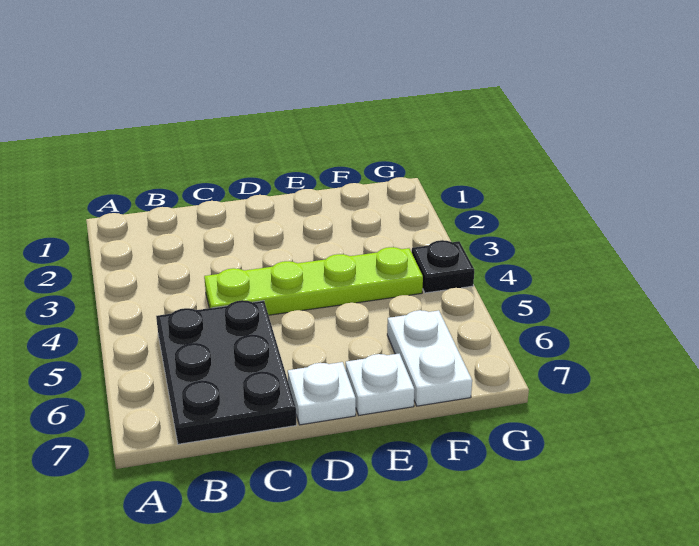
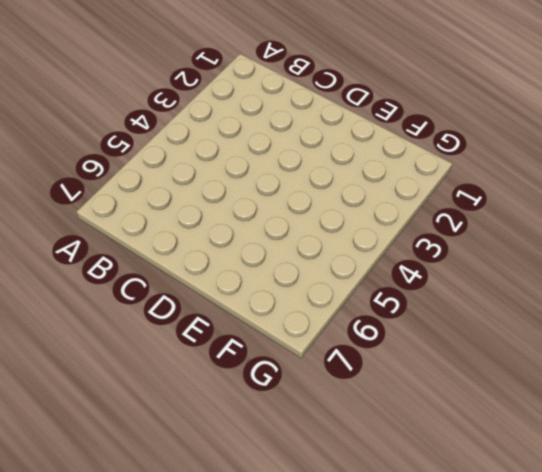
none -> black 2x3 plate [156,300,296,444]
none -> lime 1x4 plate [204,247,423,315]

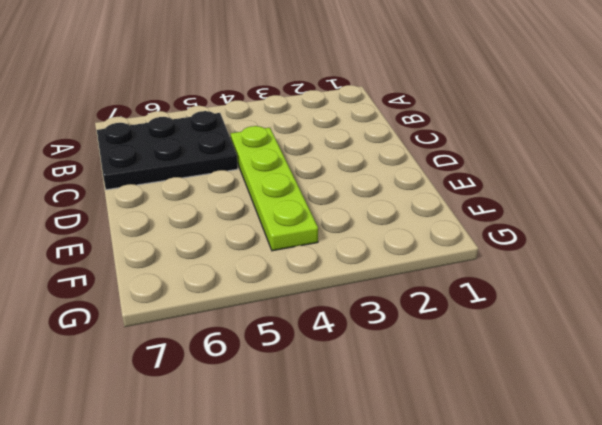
none -> white 1x1 plate [288,362,356,425]
none -> white 1x1 plate [346,354,415,415]

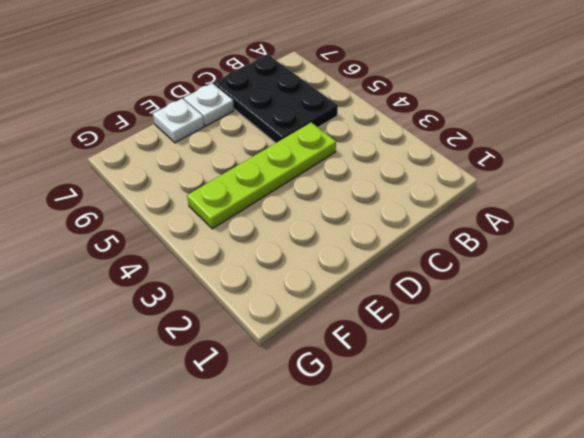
none -> white 1x2 plate [387,310,472,406]
none -> black 1x1 plate [412,240,474,293]

